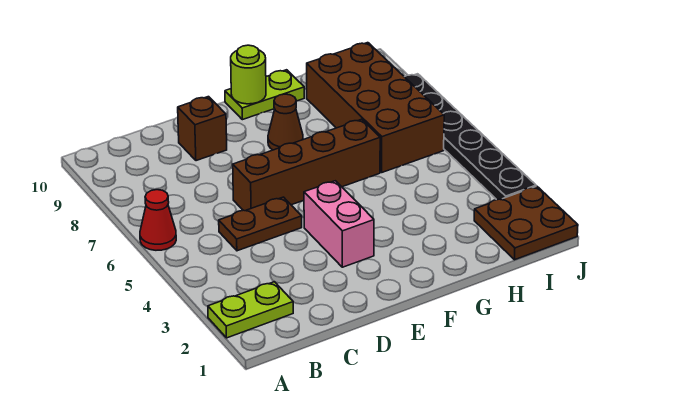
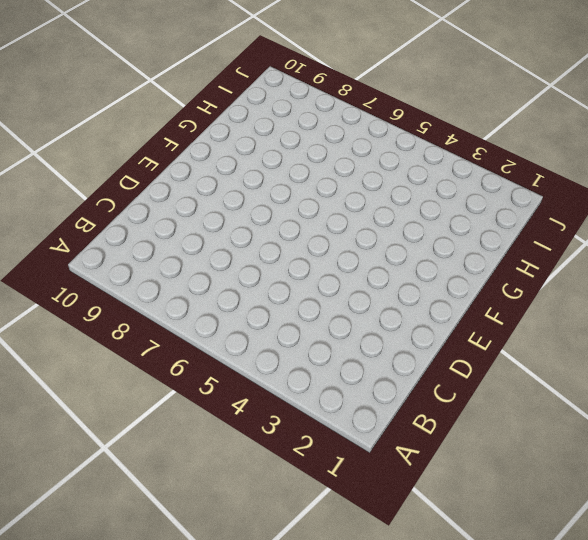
none -> lime 1x2 plate [208,282,293,338]
none -> red 1x1 cone [140,190,176,250]
none -> brown 1x2 plate [219,197,302,251]

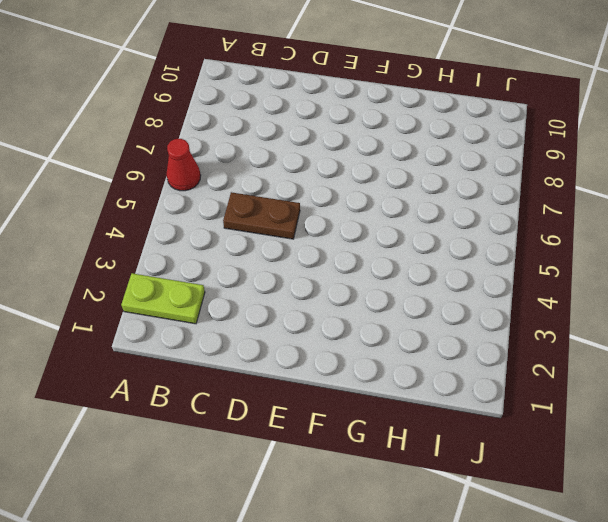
none -> brown 1x4 brick [233,119,380,211]
none -> brown 1x1 brick [178,97,227,161]
none -> pink 1x2 brick [304,181,374,267]

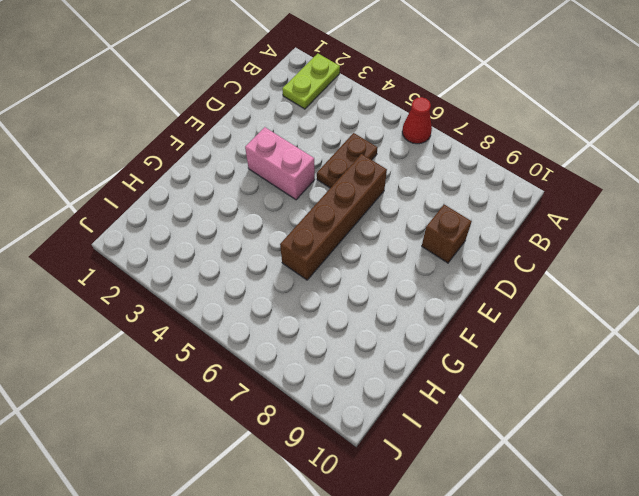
none -> brown 1x1 cone [268,94,303,150]
none -> lime 1x2 plate [225,70,304,120]
none -> brown 2x4 brick [307,43,444,172]

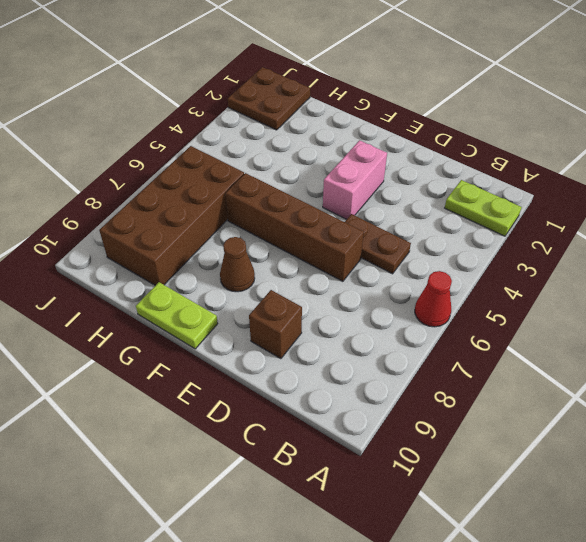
none -> black 1x6 plate [405,74,536,200]
none -> lime 1x1 round brick [231,45,266,104]

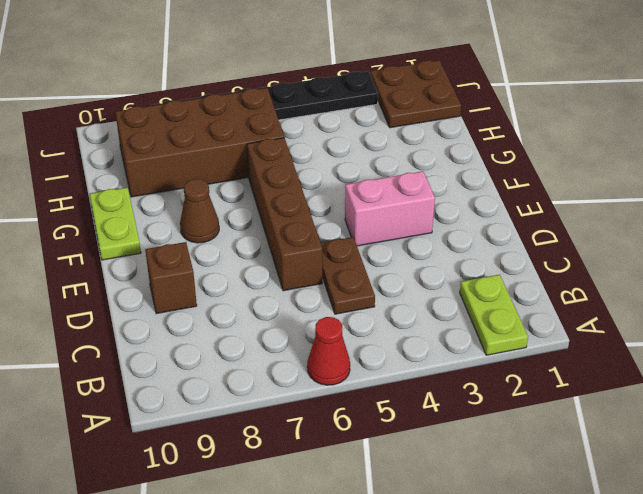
none -> lime 1x1 round brick [231,45,266,104]

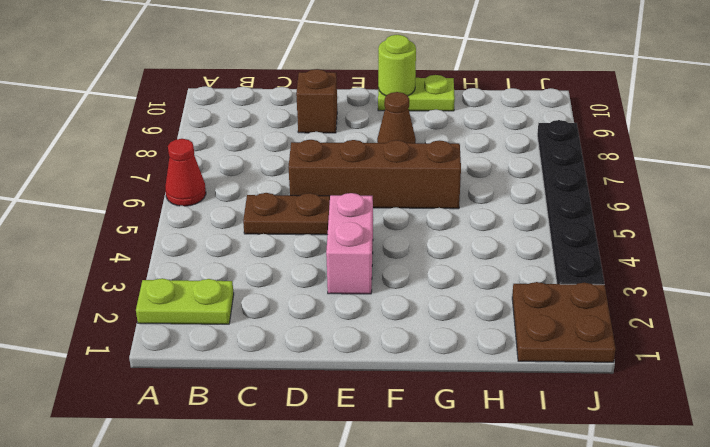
none -> brown 2x4 brick [307,43,444,172]

